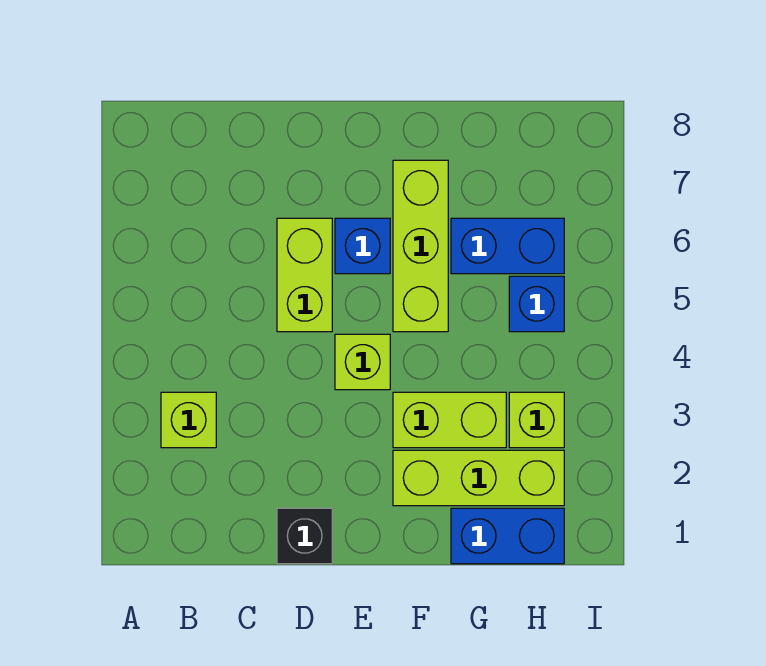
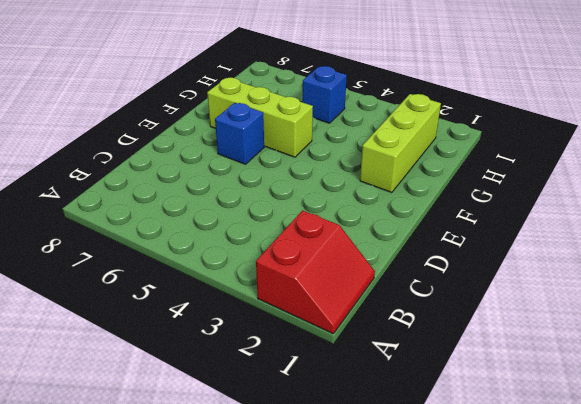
red 2x2 slope [256,211,375,334] -> none
none -> lime 1x1 brick [161,392,216,448]
none -> black 1x1 brick [277,508,332,564]
none -> lime 1x2 brick [277,218,332,332]

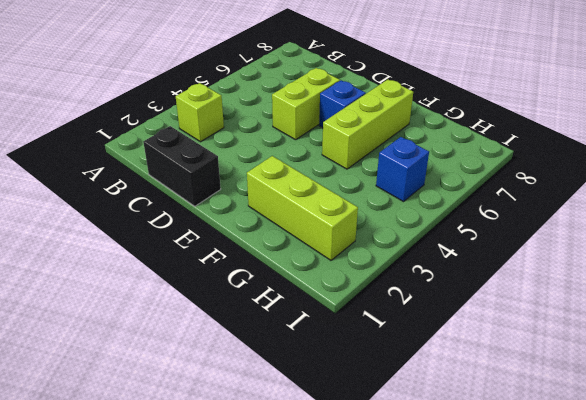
black 1x2 brick [143,126,221,206] -> black 1x1 brick [277,508,332,564]
none -> lime 1x1 brick [335,334,390,390]
none -> lime 1x2 brick [393,392,506,448]
none -> blue 1x2 brick [451,508,564,564]

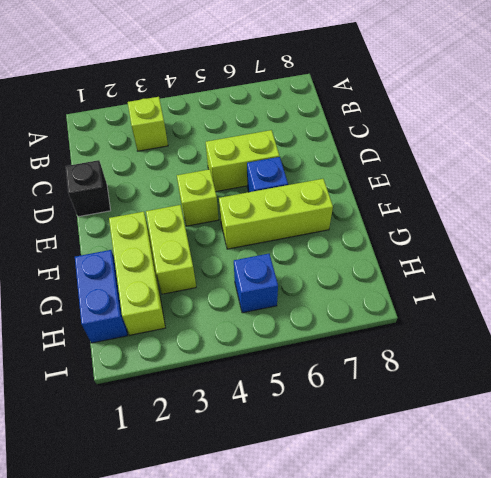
none -> blue 1x2 brick [451,218,564,274]
none -> lime 1x1 brick [509,392,564,448]

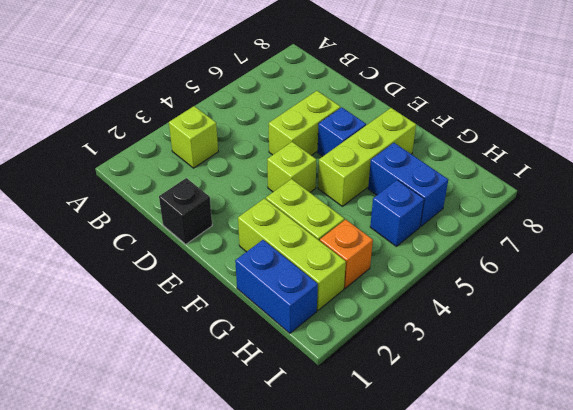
orange 1x1 brick [320,219,373,288] -> lime 1x1 brick [509,392,564,448]

